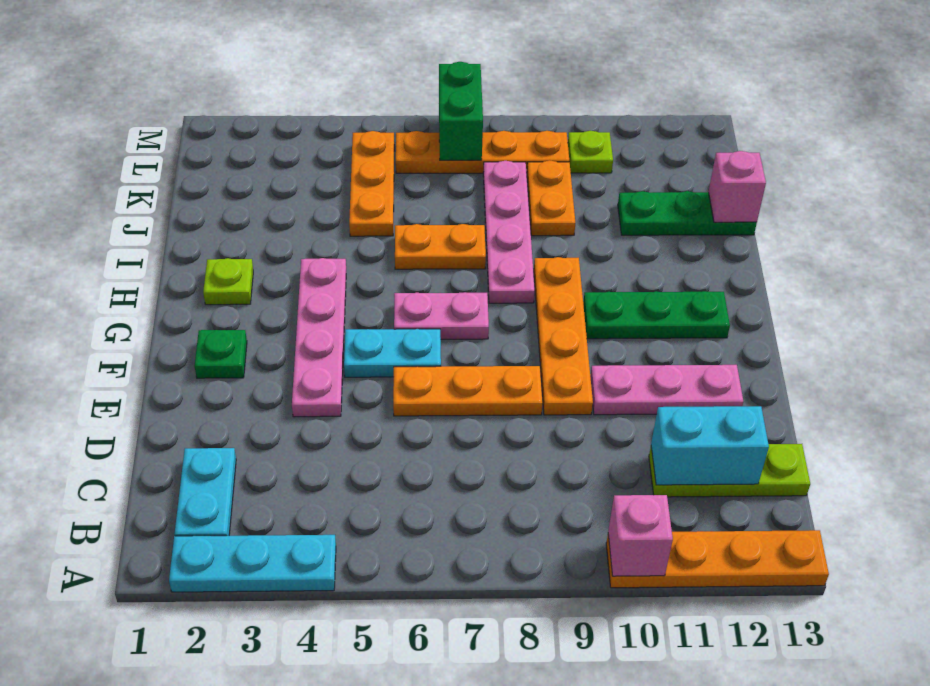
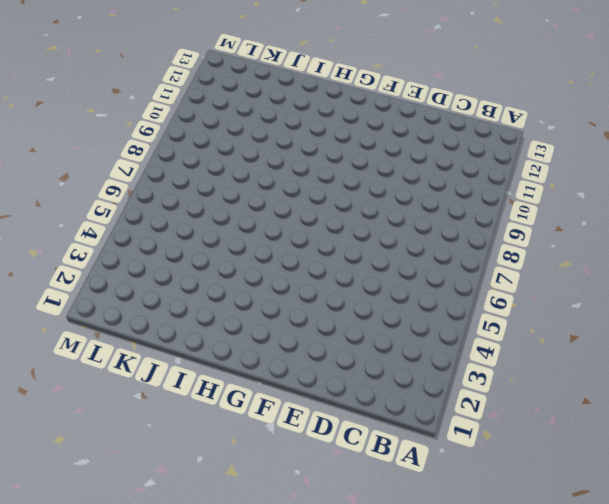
none -> cyan 1x3 plate [169,535,336,592]
none -> orange 1x4 plate [606,530,829,588]
none -> cyan 1x2 plate [174,448,236,536]

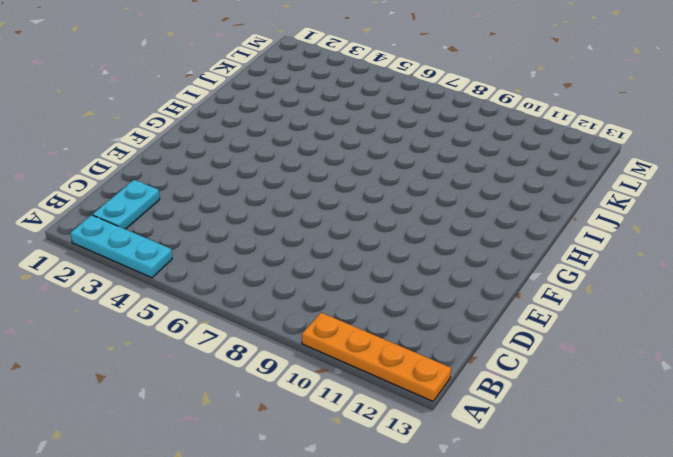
none -> lime 1x3 plate [649,444,810,497]
none -> pink 1x4 plate [292,258,346,417]
none -> orange 1x3 plate [393,366,543,416]

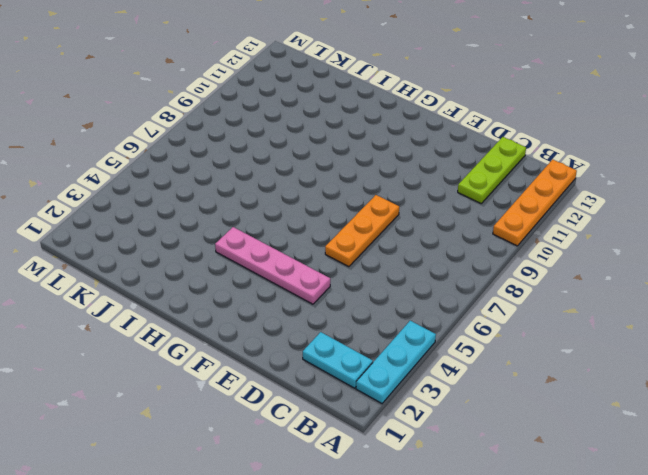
none -> orange 1x4 plate [534,257,593,415]
none -> pink 1x3 plate [590,365,743,415]
none -> green 1x1 plate [194,330,247,378]

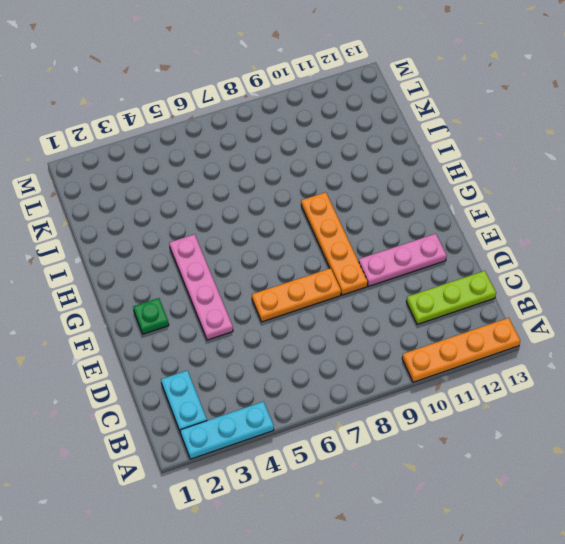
none -> cyan 1x2 plate [344,329,441,377]
none -> pink 1x2 plate [394,292,489,339]
none -> green 1x3 plate [583,291,730,339]

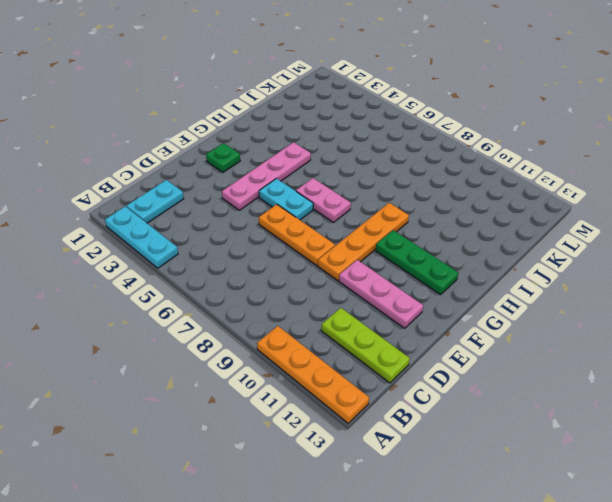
none -> lime 1x1 plate [203,258,253,305]
none -> pink 1x4 plate [483,161,535,303]
none -> orange 1x2 plate [395,224,486,269]

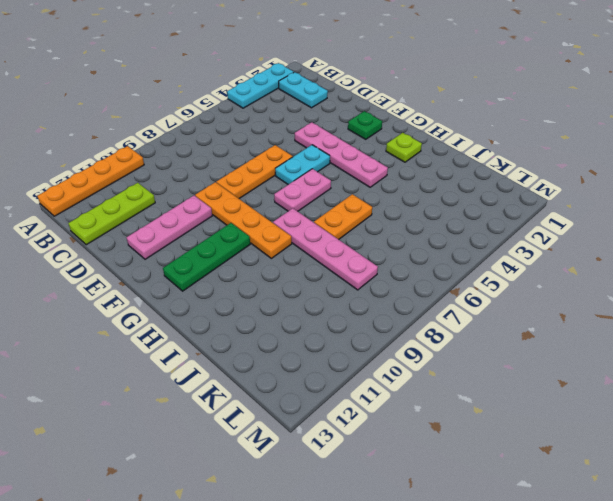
none -> orange 1x3 plate [349,131,394,236]
none -> orange 1x2 plate [527,160,575,236]
none -> green 1x3 plate [618,191,757,235]

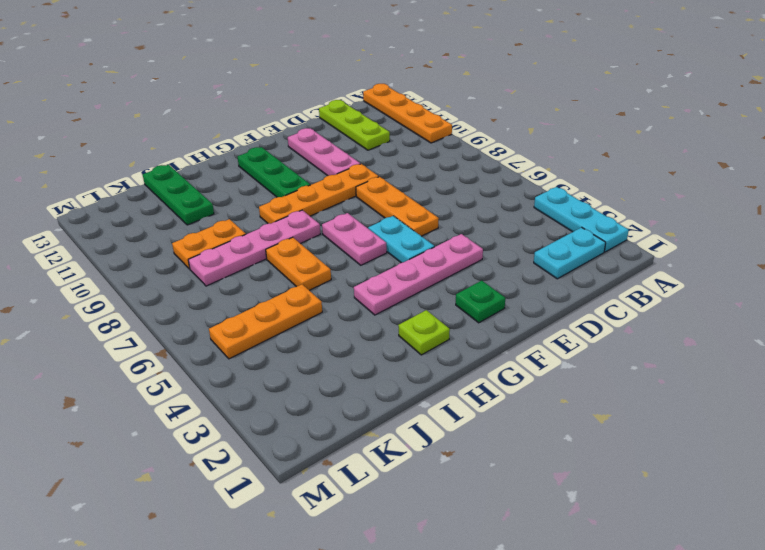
none -> orange 1x4 plate [396,131,569,173]
none -> lime 1x1 plate [568,131,613,173]
none -> pink 1x1 brick [608,495,673,576]

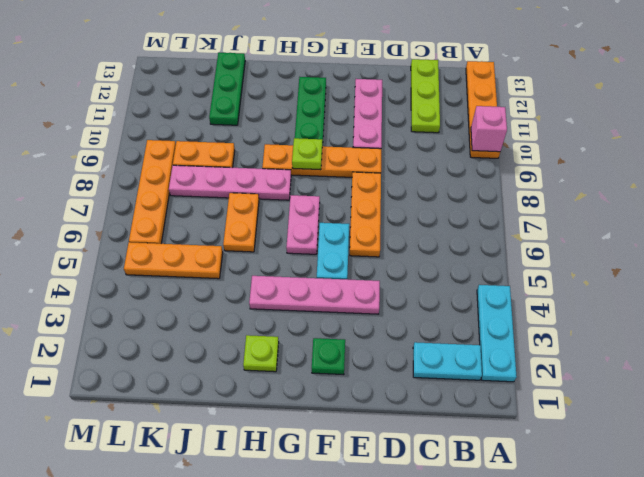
lime 1x1 plate [292,138,322,170] -> lime 1x1 plate moved to [568,131,613,173]
none -> cyan 1x2 brick [651,406,769,485]
none -> pink 1x1 brick [709,151,766,222]
none -> green 1x2 brick [439,62,483,160]

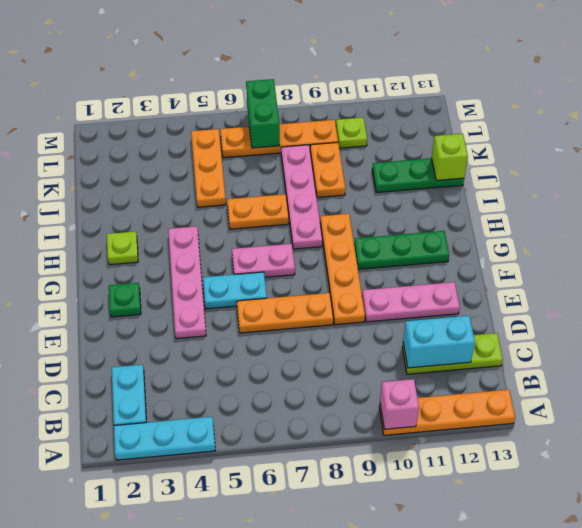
lime 1x1 brick [432,134,468,180] -> pink 1x1 brick [709,151,766,222]

